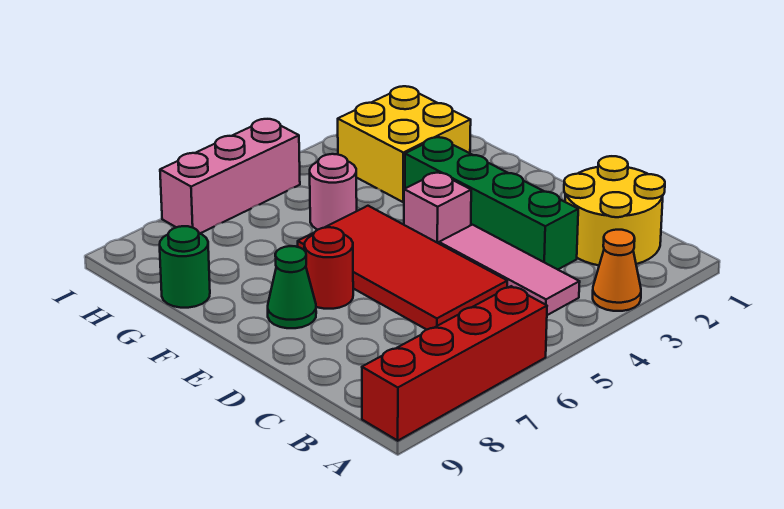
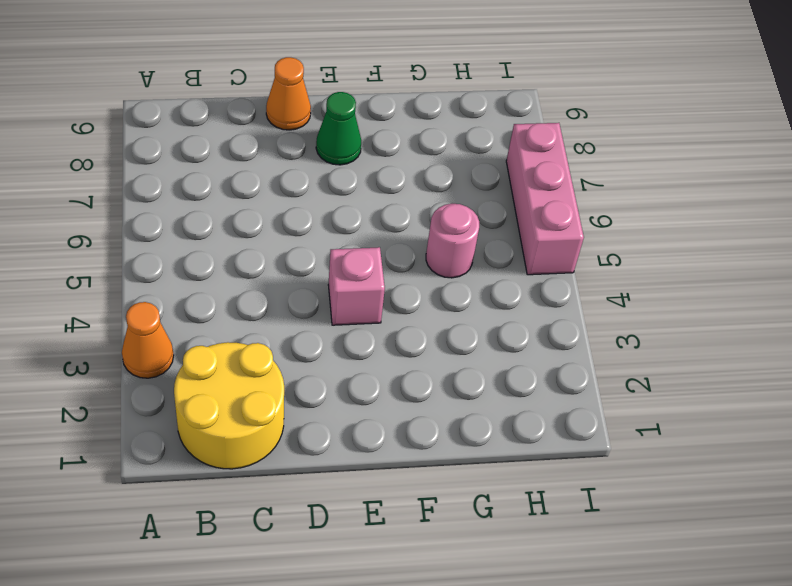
orange 1x1 cone [266,57,311,130] -> none
none -> red 1x4 brick [362,286,547,441]
none -> pink 1x3 tile [439,225,580,315]
none -> green 1x4 brick [405,137,578,269]

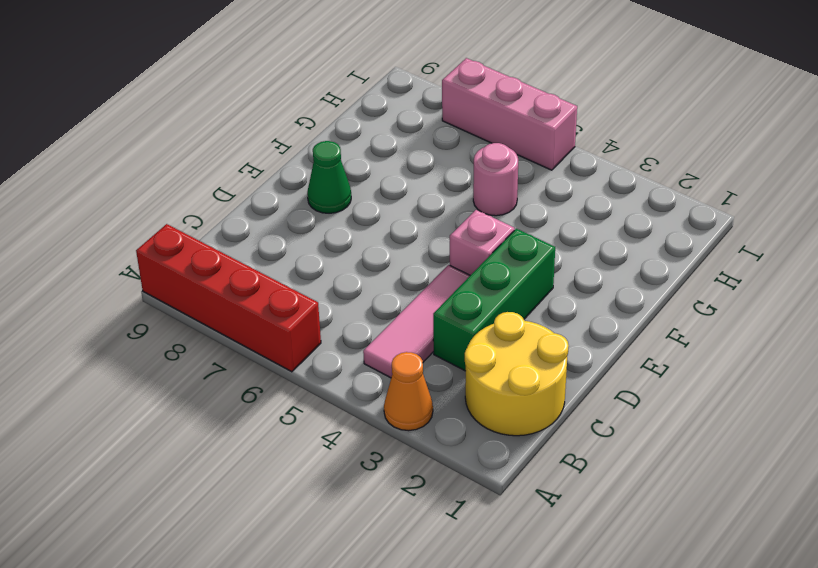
green 1x3 brick [433,229,555,371] -> green 1x4 brick [405,137,578,269]
none -> red 2x4 tile [298,206,507,330]
none -> red 1x1 round brick [304,227,353,309]
none -> yellow 2x2 brick [338,86,471,202]

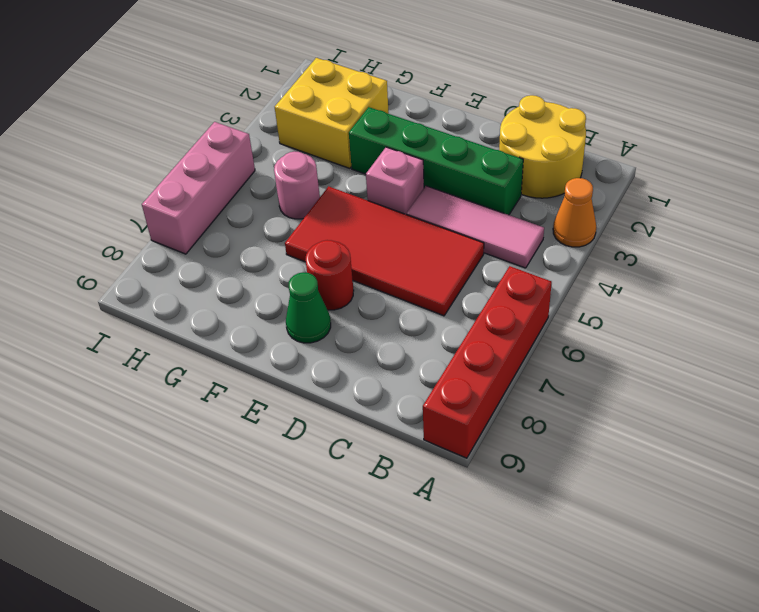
none -> green 1x1 round brick [160,226,210,308]

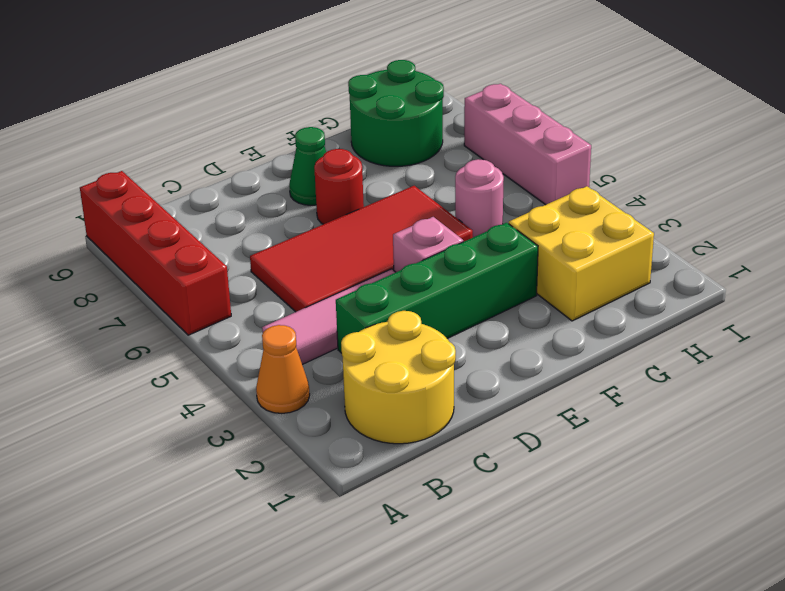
green 2x2 round brick [348,60,444,166] -> green 1x1 round brick [160,226,210,308]

